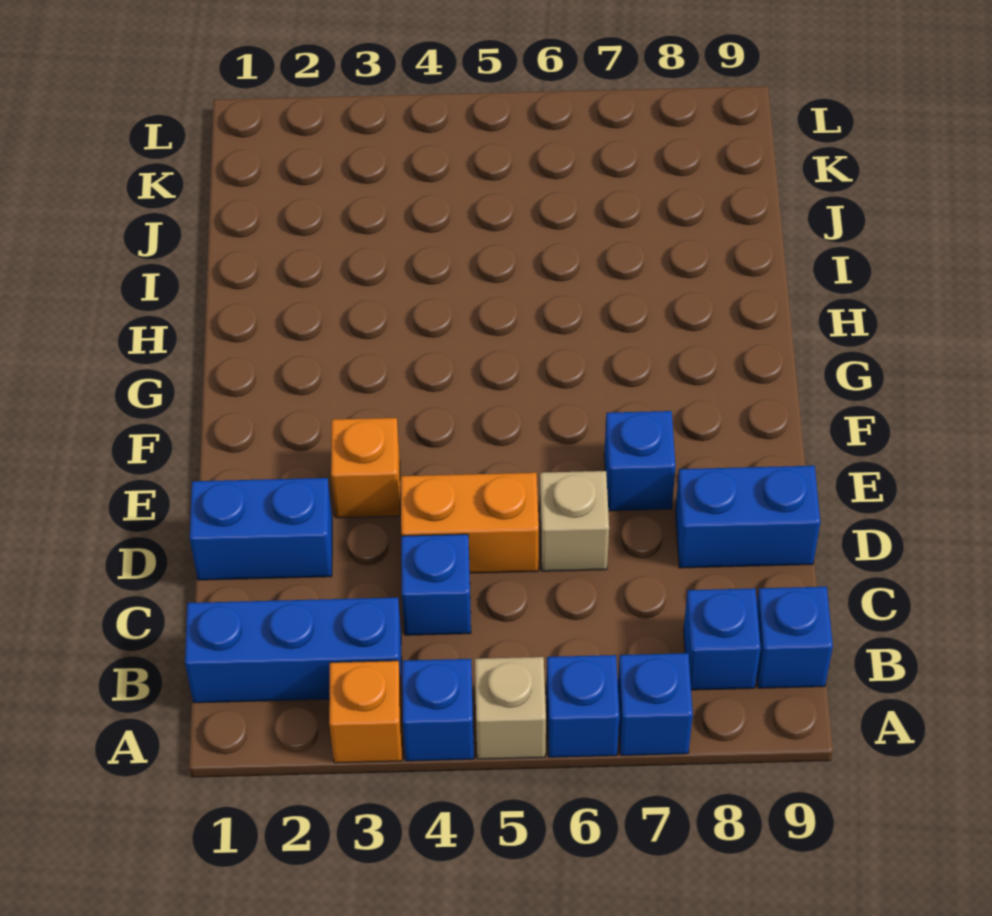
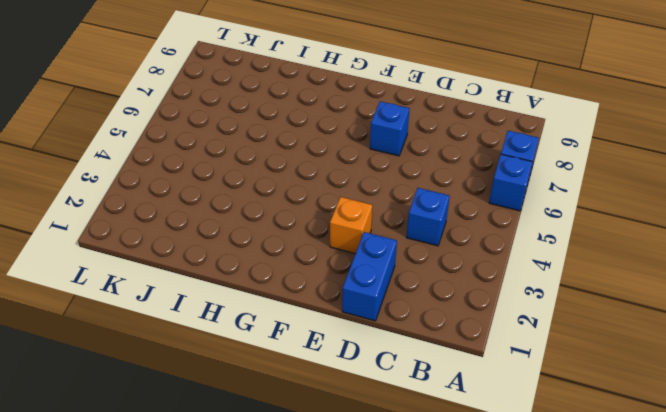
none -> orange 1x1 brick [329,661,402,763]
none -> blue 1x1 brick [402,659,474,761]
none -> tan 1x1 brick [475,657,546,759]

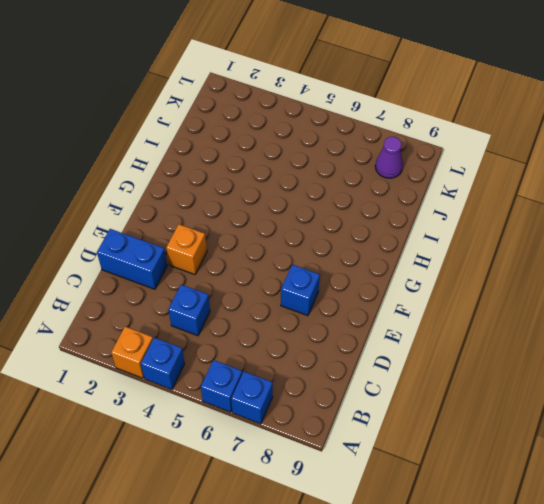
purple 1x1 cone [375,137,403,178] -> none
none -> tan 1x1 brick [475,657,546,759]
none -> blue 1x3 brick [185,598,402,703]
none -> blue 1x1 brick [683,588,761,690]

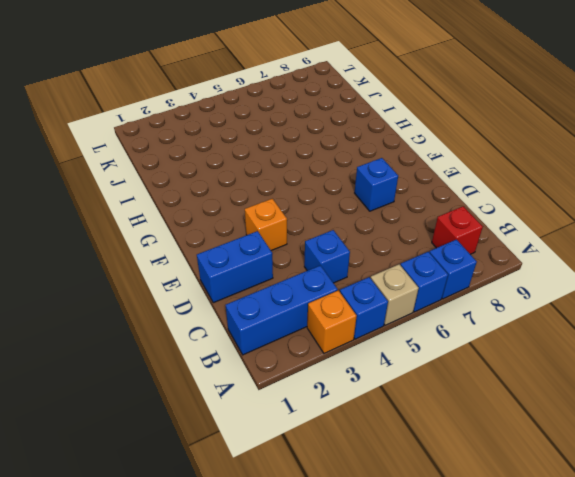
red 1x1 brick [432,206,483,254] -> blue 1x1 brick [683,588,761,690]
none -> blue 1x1 brick [757,587,833,688]
none -> orange 1x2 brick [401,473,539,573]
none -> tan 1x1 brick [540,471,609,571]

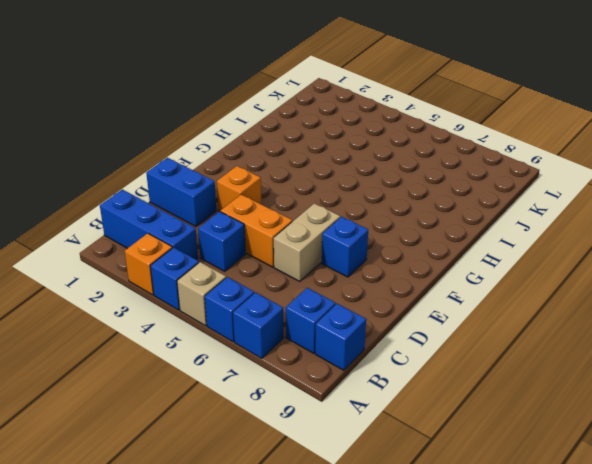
tan 1x2 brick [274,203,340,282] -> tan 1x1 brick [540,471,609,571]
none -> blue 1x2 brick [675,466,820,568]

